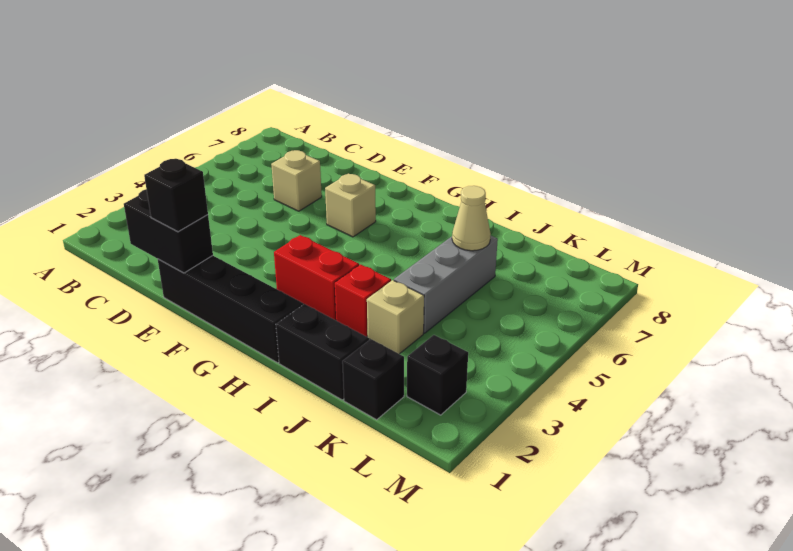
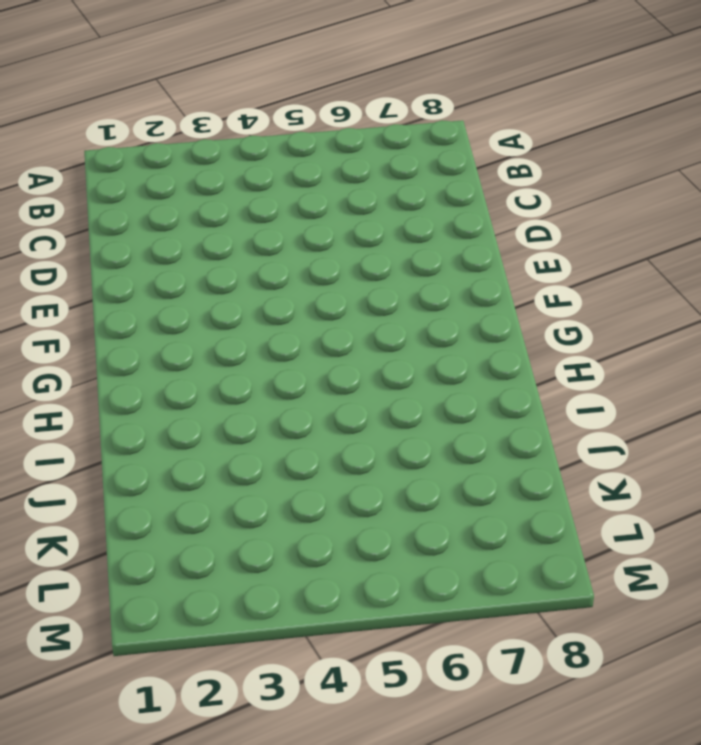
none -> tan 1x1 brick [271,150,322,211]
none -> black 1x4 brick [158,256,303,363]
none -> tan 1x1 brick [325,174,376,237]

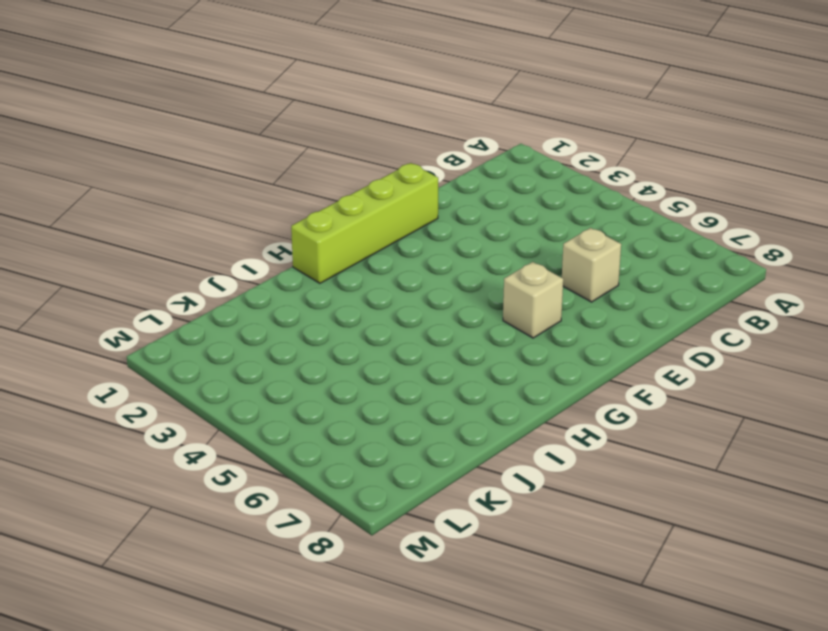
lime 1x4 brick [291,163,438,283] -> black 1x4 brick [158,256,303,363]
none -> red 1x2 brick [274,235,359,320]
none -> black 1x2 brick [276,304,369,400]
none -> red 1x1 brick [335,264,391,337]

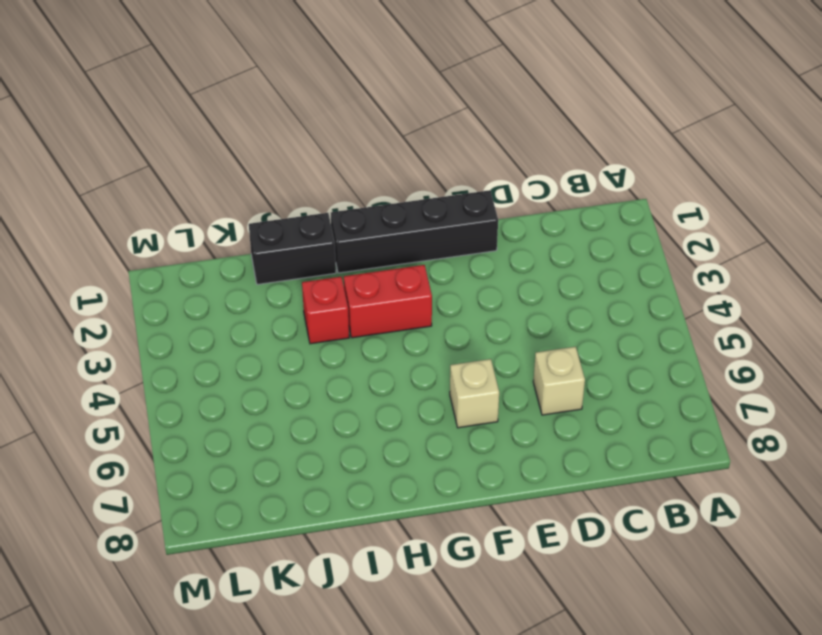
none -> tan 1x1 brick [367,280,424,354]
none -> grey 1x3 brick [394,235,498,333]
none -> black 1x1 brick [342,339,404,420]

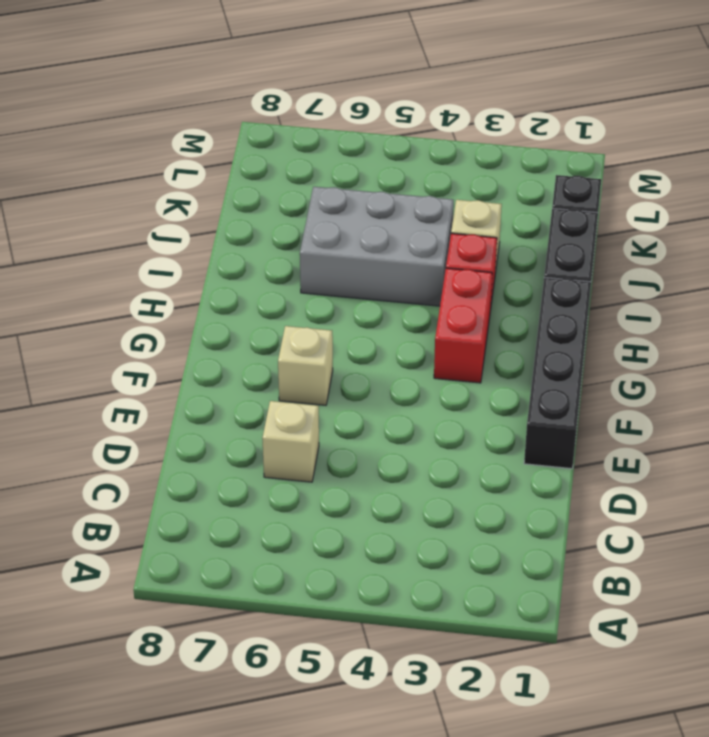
grey 2x3 brick [300,187,454,306] -> grey 1x3 brick [394,235,498,333]
none -> black 1x1 brick [407,335,468,415]
none -> black 1x2 brick [124,189,213,273]
none -> tan 1x1 cone [452,186,491,251]

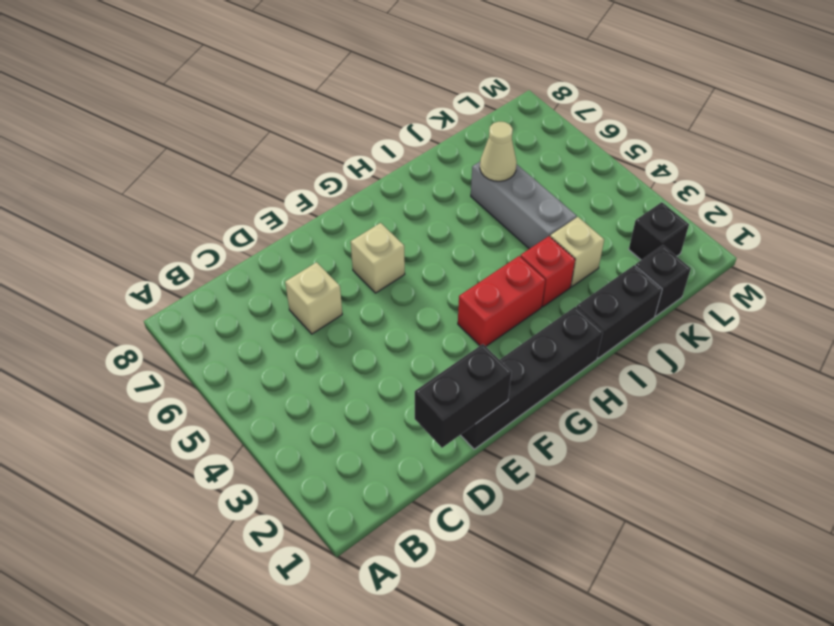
none -> black 1x1 brick [144,159,208,232]

